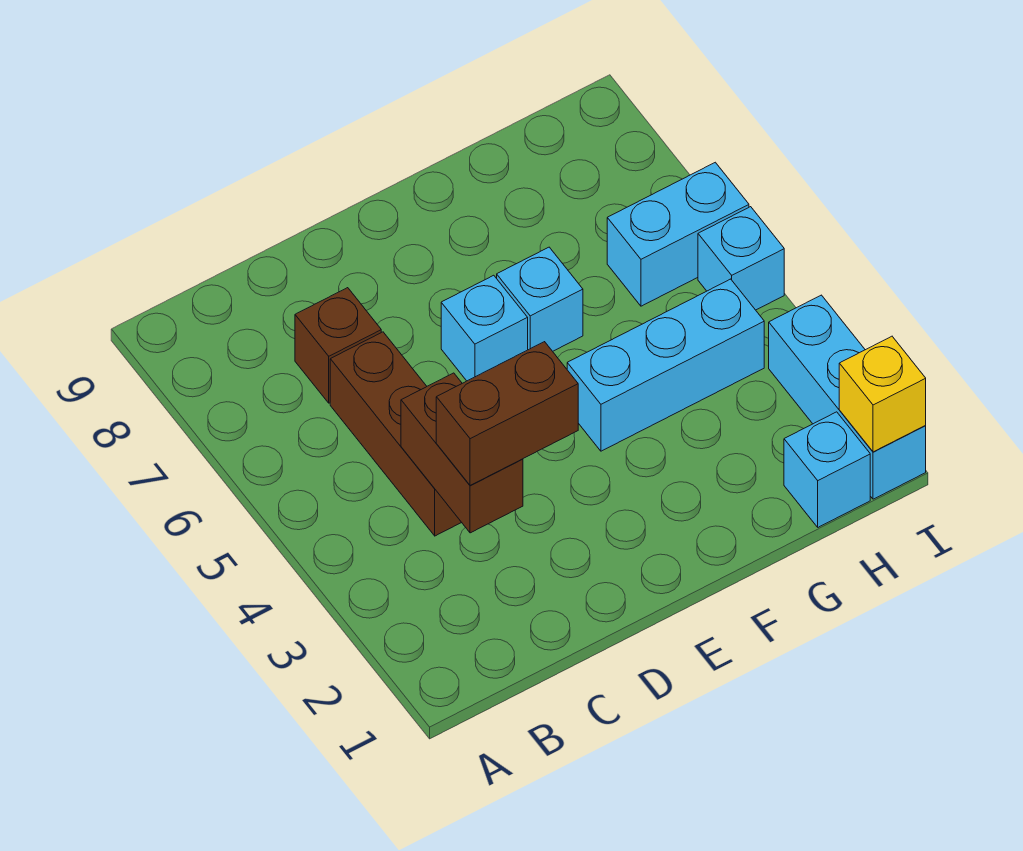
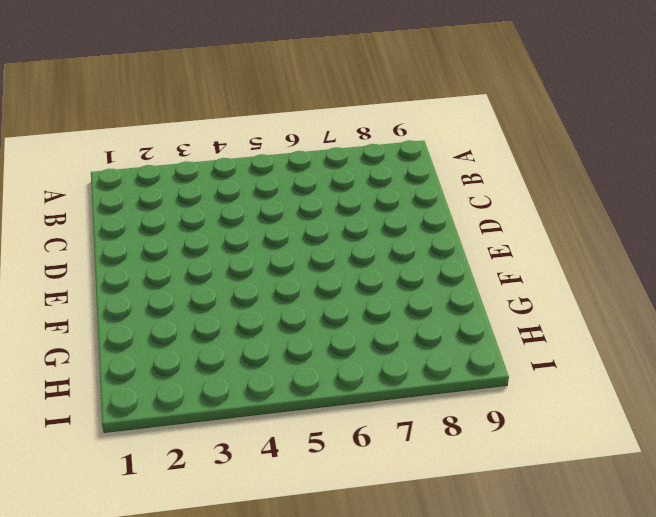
none -> brown 1x3 brick [330,332,462,536]
none -> brown 1x1 brick [295,288,381,403]
none -> cyan 1x1 brick [441,275,528,381]

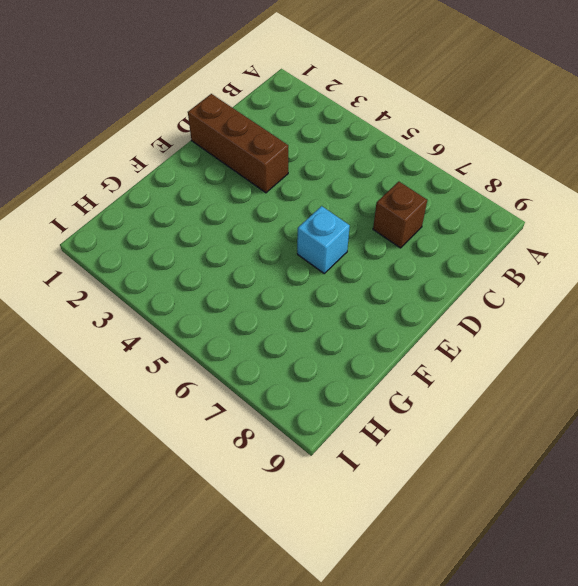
brown 1x3 brick [188,94,288,193] -> brown 1x3 brick moved to [330,332,462,536]
none -> cyan 1x3 brick [567,279,764,451]
none -> cyan 1x1 brick [497,247,583,351]
none -> cyan 1x1 brick [784,412,870,527]

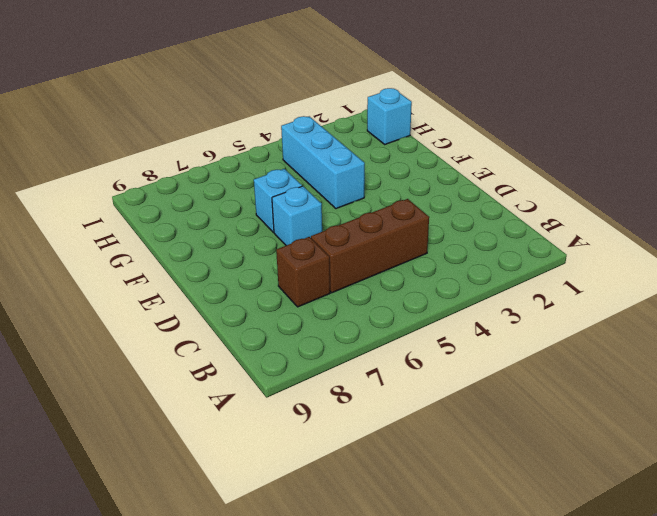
none -> cyan 1x2 brick [607,162,749,306]
none -> cyan 1x3 brick [769,295,926,499]
none -> cyan 1x1 brick [698,207,784,310]

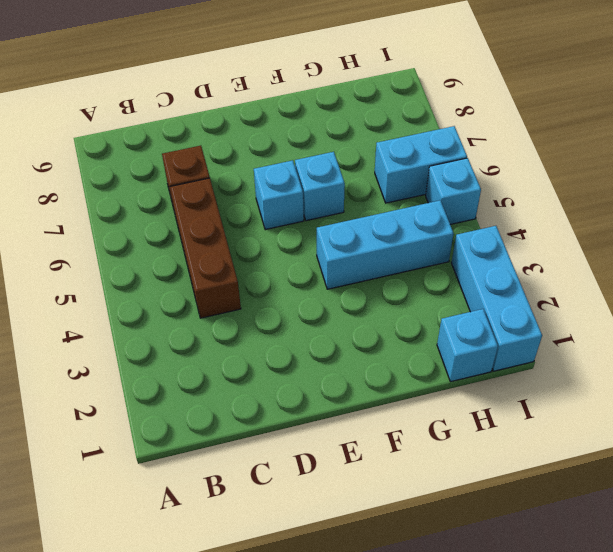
none -> brown 1x2 brick [401,373,523,533]
none -> yellow 1x1 brick [839,336,926,452]
none -> brown 1x2 brick [436,342,578,485]

